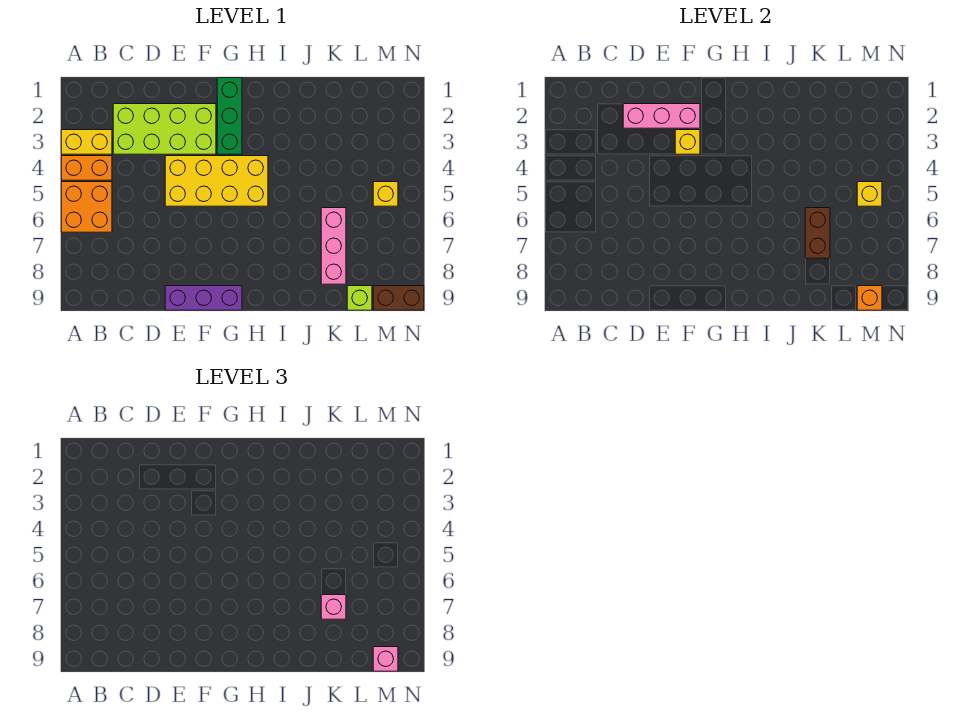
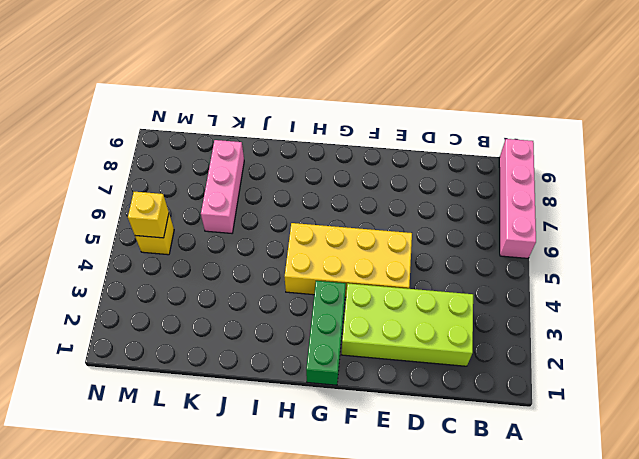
pink 1x4 brick [499,139,536,258] -> orange 2x2 brick [61,182,112,232]
none -> yellow 1x2 brick [61,130,112,154]
none -> orange 1x2 brick [61,156,112,180]
none -> purple 1x3 brick [165,286,242,310]

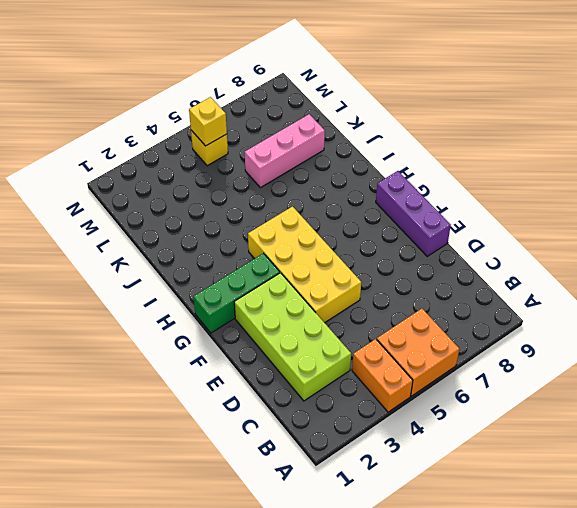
none -> yellow 1x2 brick [61,130,112,154]
none -> lime 1x1 brick [347,286,372,310]
none -> brown 1x2 brick [373,286,424,310]

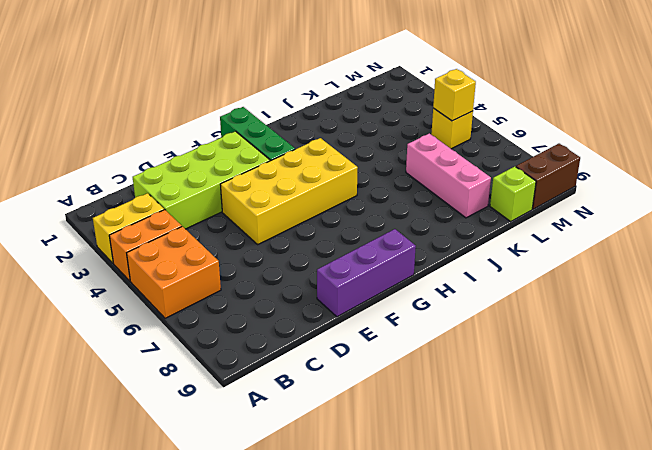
none -> pink 1x3 brick [623,104,700,128]
none -> yellow 1x1 brick [675,130,700,154]
none -> brown 1x2 brick [805,208,830,258]

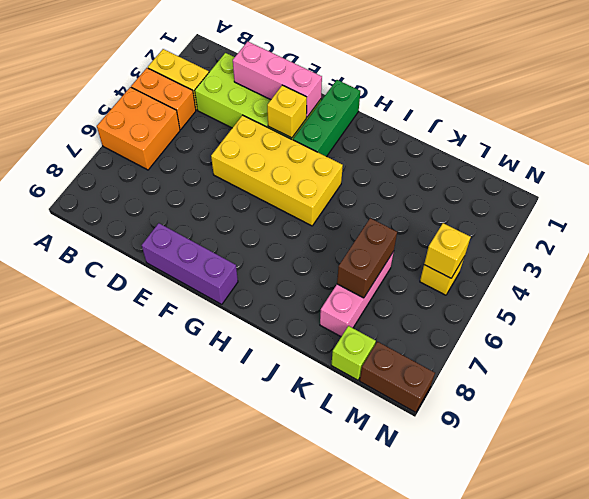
none -> orange 1x1 brick [857,286,882,310]
none -> pink 1x1 brick [321,595,346,619]
none -> pink 1x1 brick [373,647,398,671]

